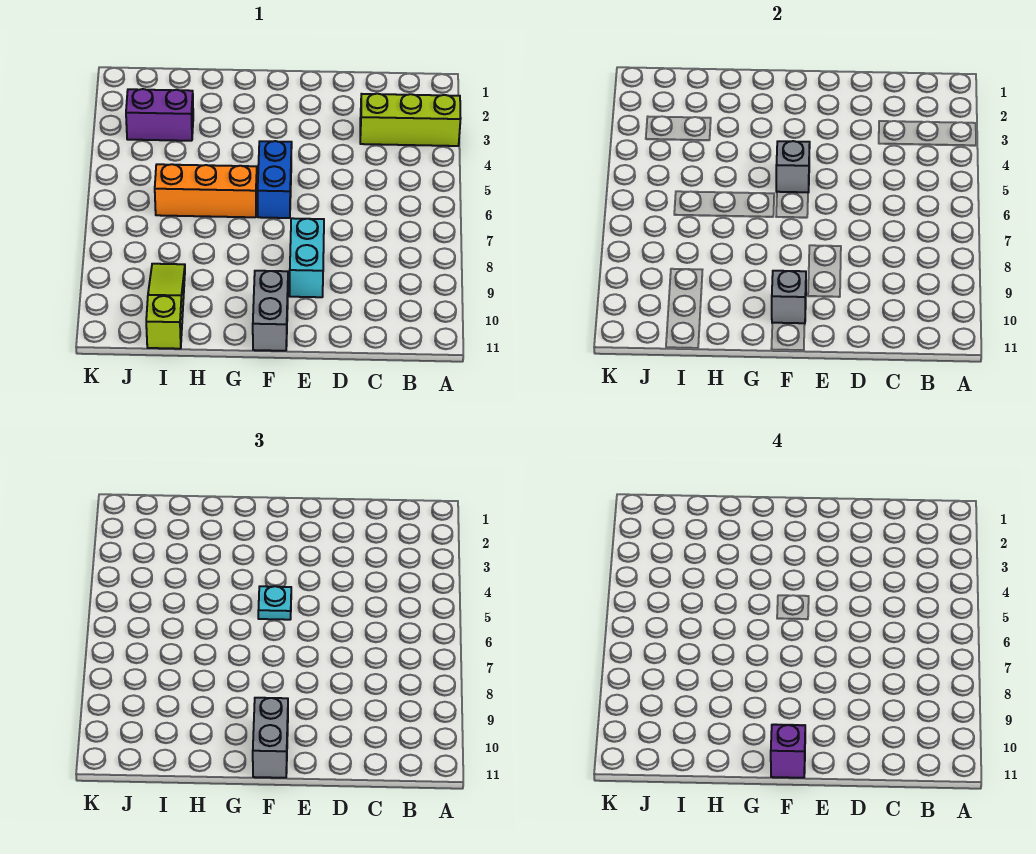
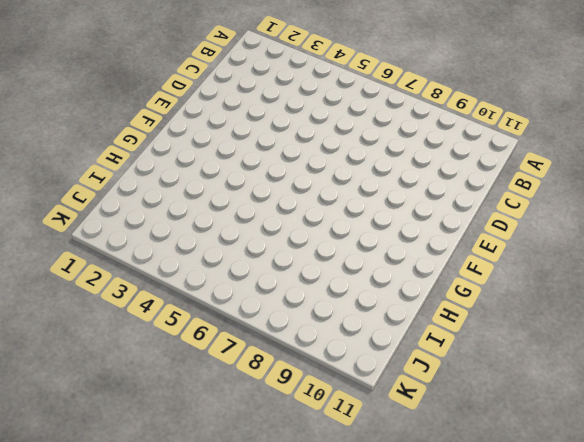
none -> lime 1x3 brick [360,94,461,146]
none -> cyan 1x2 brick [290,218,324,297]
none -> blue 1x2 brick [258,141,292,218]

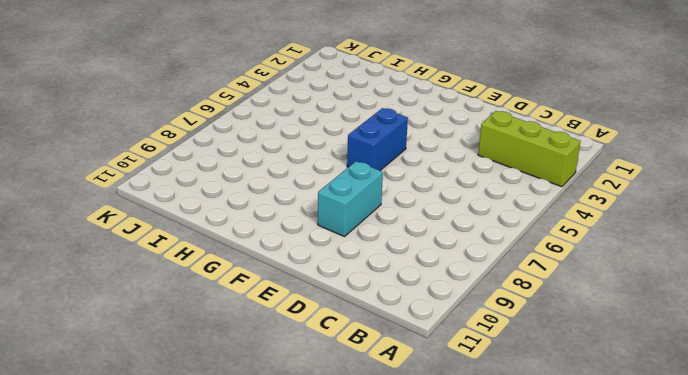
none -> grey 1x2 brick [253,271,288,351]
none -> orange 1x3 brick [155,164,257,217]
none -> purple 1x2 brick [126,89,193,141]

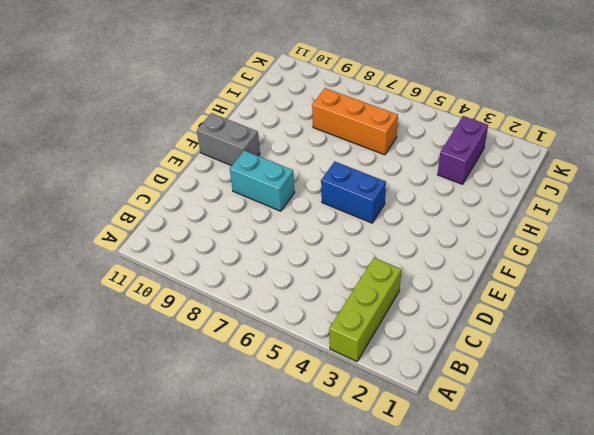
orange 1x3 brick [312,88,398,155] -> orange 1x3 brick turned to [155,164,257,217]
none -> lime 1x3 slope [146,264,185,349]
none -> grey 1x1 brick [776,141,810,192]
none -> grey 1x1 brick [772,271,806,323]

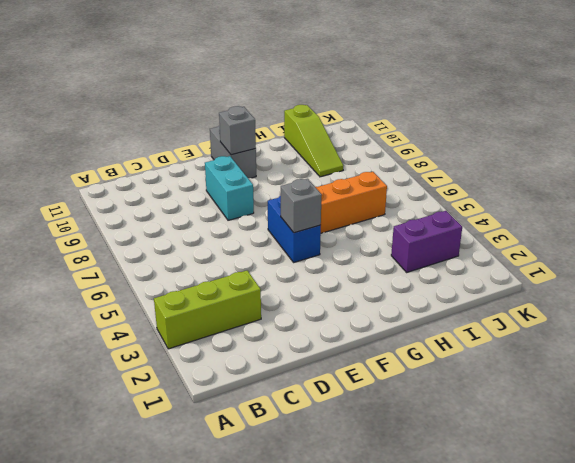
none -> cyan 1x1 plate [258,586,291,620]
none -> grey 1x2 brick [253,698,288,778]
none -> purple 1x1 brick [771,725,805,778]

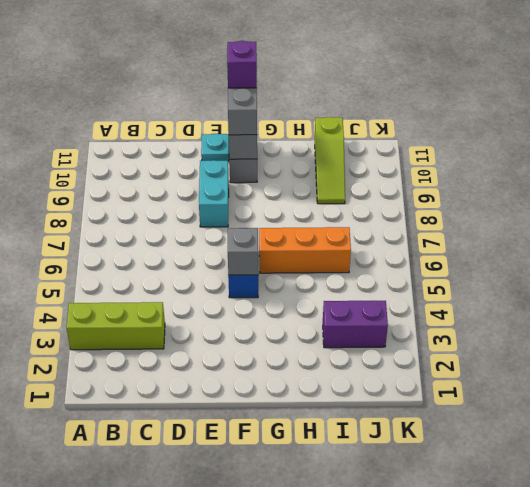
cyan 1x1 plate [201,134,229,161] -> cyan 1x1 plate moved to [258,586,291,620]

